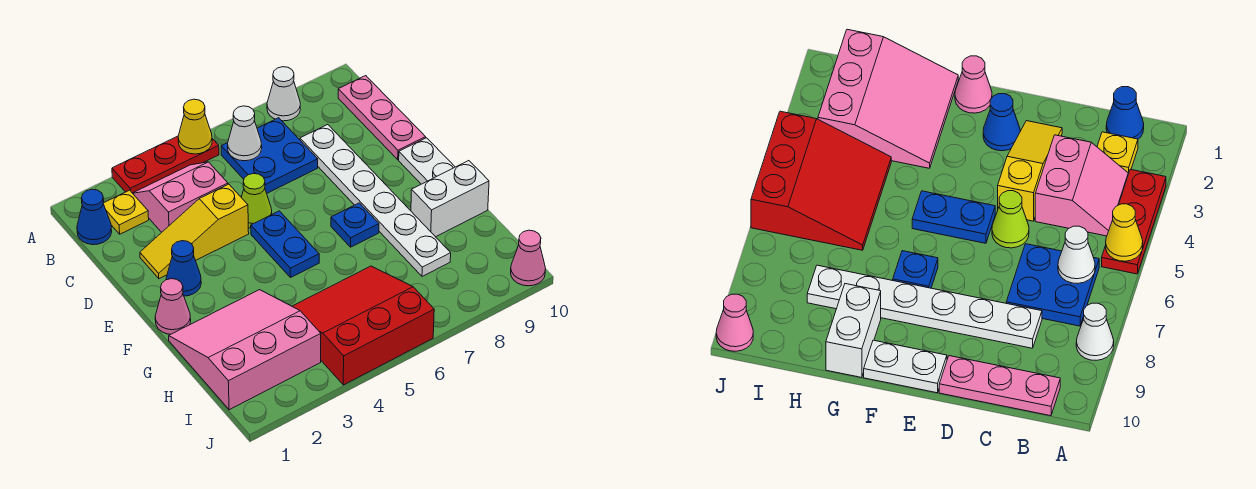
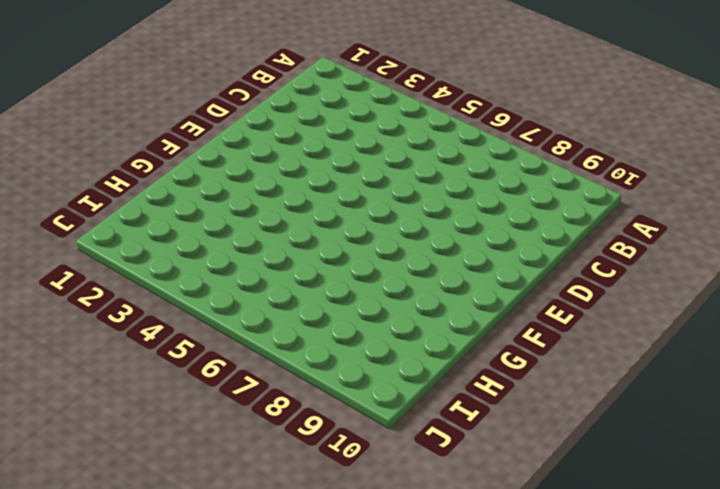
none -> red 1x3 plate [112,136,219,193]
none -> white 1x1 cone [267,67,300,121]
none -> blue 1x1 cone [77,189,112,245]

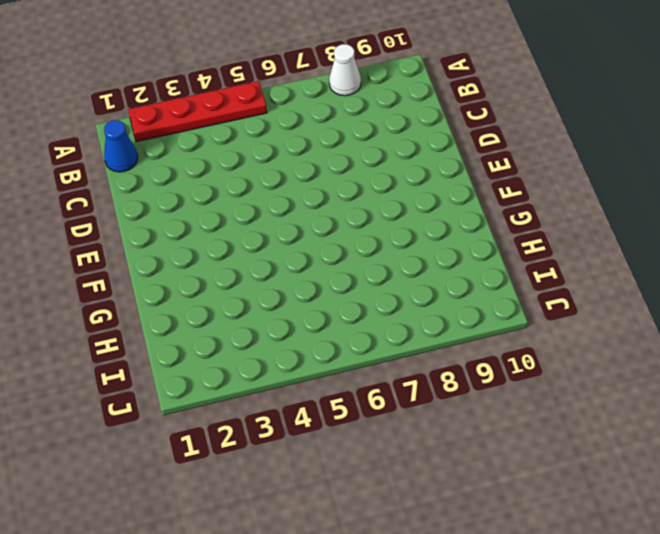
red 1x4 plate [128,81,267,142] -> red 1x3 plate [112,136,219,193]
none -> yellow 1x1 plate [103,190,149,234]
none -> pink 2x2 slope [133,162,228,232]
none -> blue 2x2 plate [221,118,318,193]

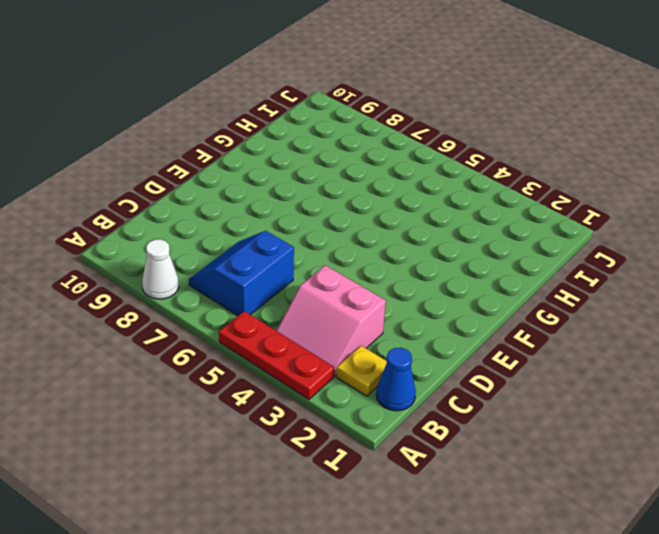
blue 2x2 slope [189,231,294,316] -> blue 2x2 plate [221,118,318,193]
none -> pink 1x3 plate [338,76,426,160]
none -> white 1x6 plate [300,125,451,276]
none -> yellow 1x3 slope [140,184,249,279]

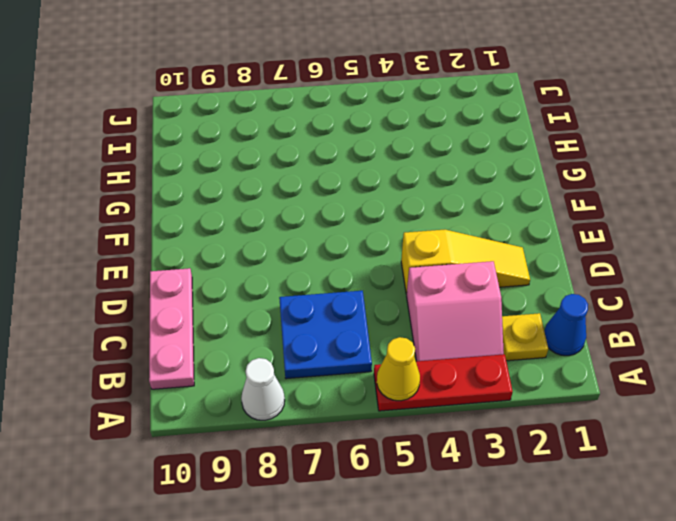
none -> white 1x6 plate [300,125,451,276]
none -> lime 1x1 cone [241,174,272,228]
none -> blue 1x1 cone [166,241,201,296]

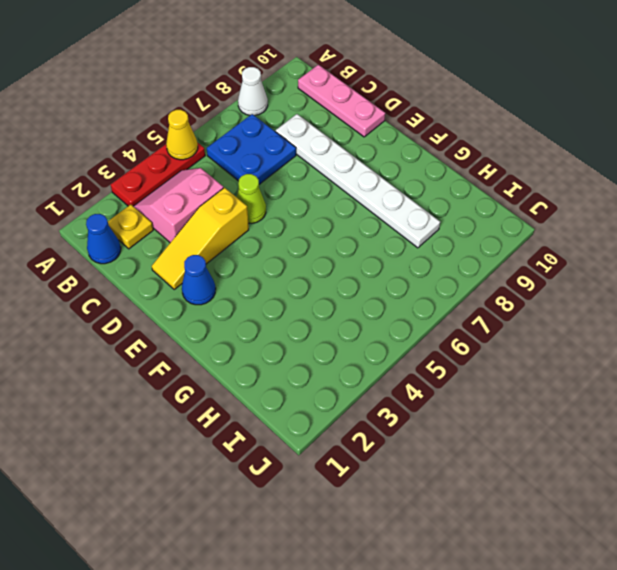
none -> blue 1x2 plate [251,211,319,278]
none -> white 1x2 plate [399,138,455,184]
none -> pink 1x1 cone [155,279,191,334]

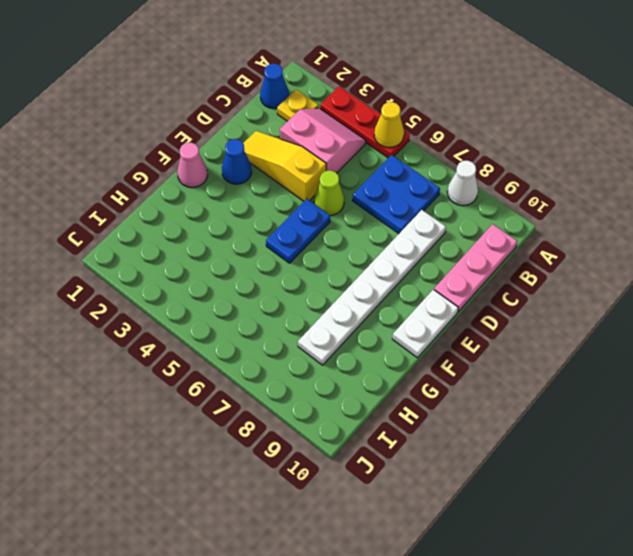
none -> blue 1x1 plate [331,203,379,247]
none -> pink 3x3 slope [169,290,321,410]
none -> white 1x2 brick [411,161,489,237]

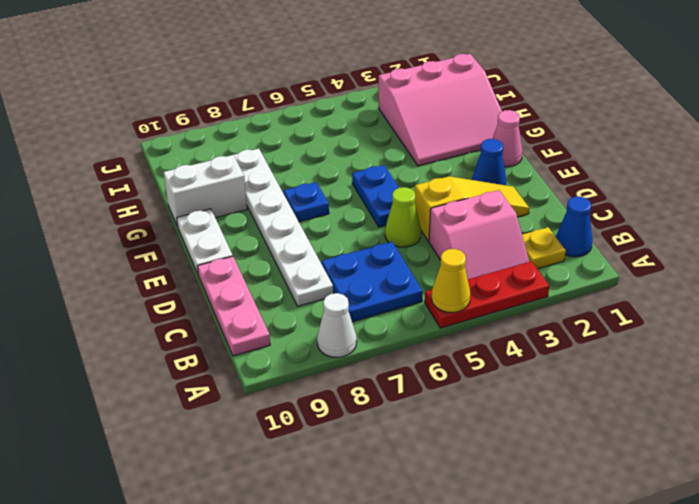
none -> red 3x3 slope [292,266,434,385]
none -> pink 1x1 cone [511,230,546,286]
none -> white 1x1 cone [228,106,262,161]

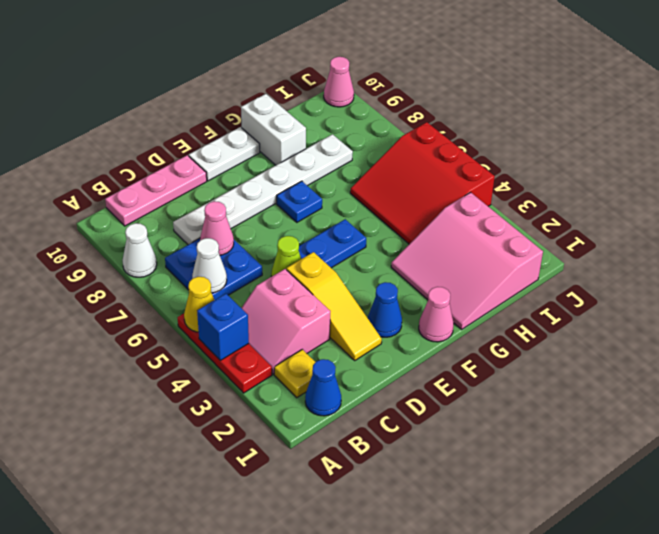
blue 1x1 brick [197,294,249,360] -> none
pink 1x1 cone [200,201,234,255] -> none

